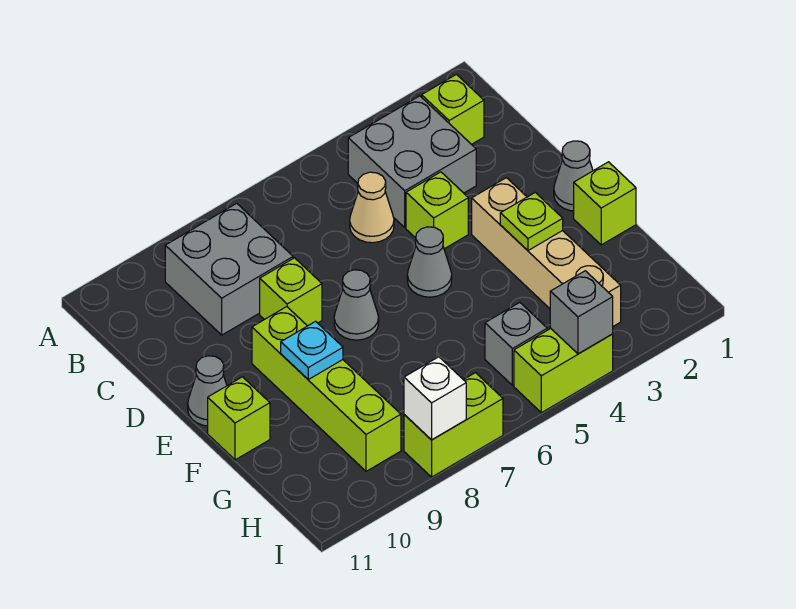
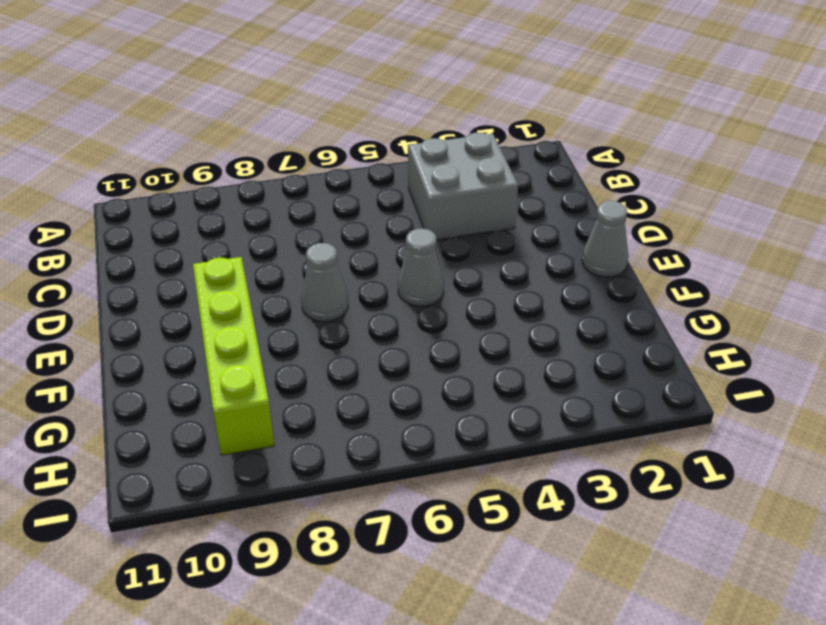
none -> lime 1x1 brick [422,74,484,144]
none -> grey 2x2 brick [165,203,293,335]
none -> tan 1x1 cone [350,172,394,243]

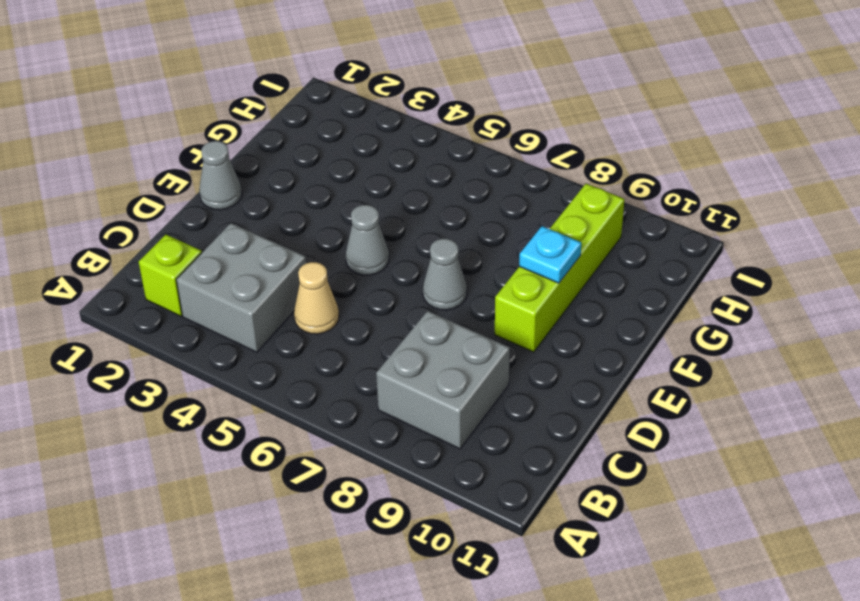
none -> lime 1x1 brick [406,172,468,249]
none -> lime 1x1 brick [260,258,322,326]
none -> tan 1x4 brick [472,178,621,326]

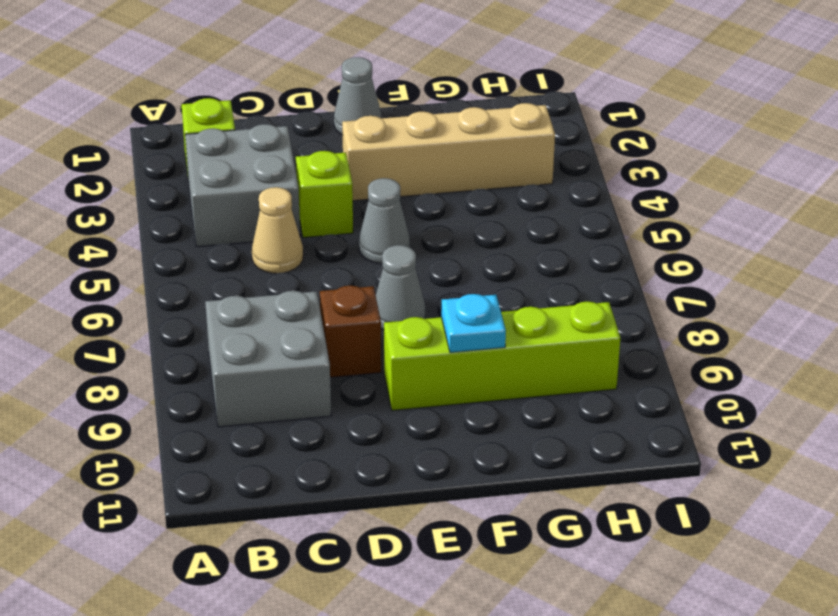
brown 1x1 brick [320,286,381,377] -> lime 1x1 brick [260,258,322,326]
none -> grey 1x1 cone [188,356,227,426]
none -> lime 1x1 brick [574,162,636,245]
none -> lime 1x1 brick [208,377,270,460]

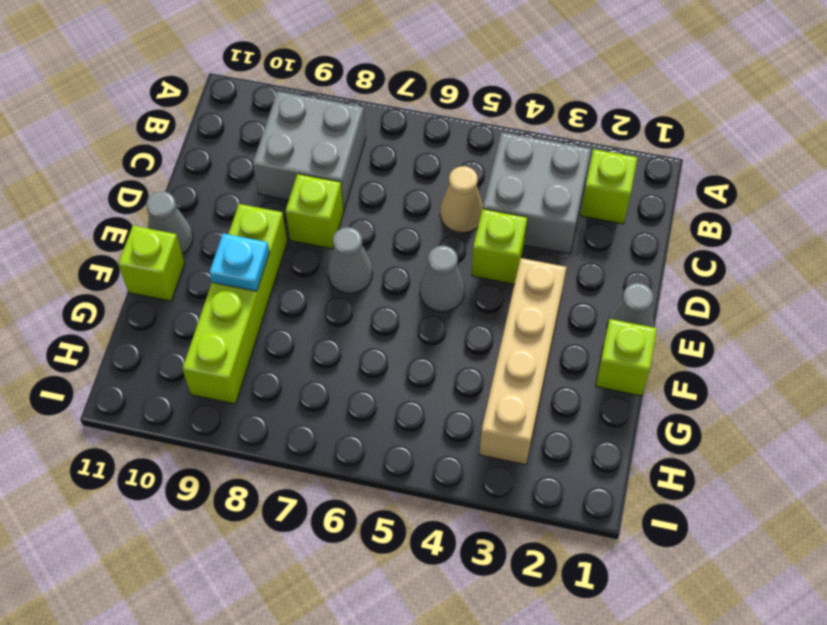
none -> grey 1x1 brick [485,302,547,385]
none -> lime 1x2 brick [514,328,613,413]
none -> lime 1x2 brick [404,373,503,477]

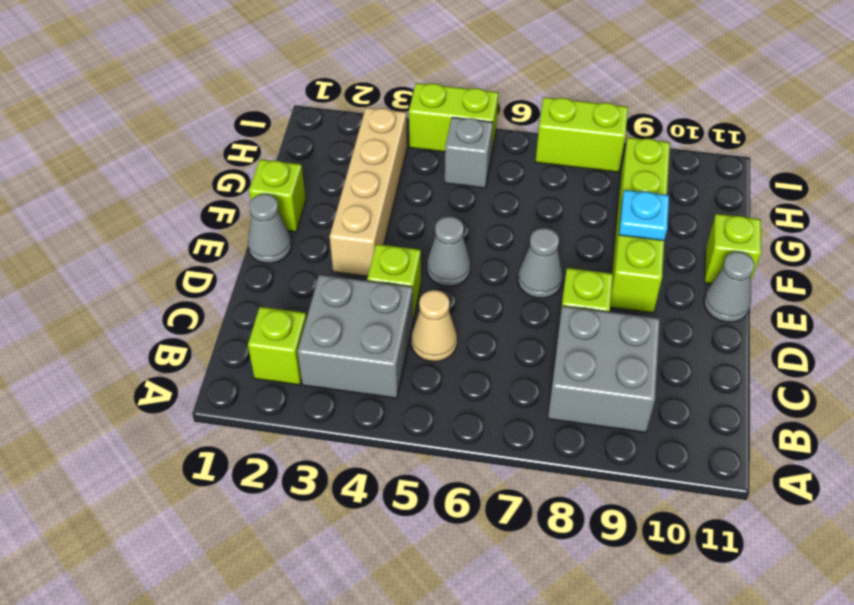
none -> lime 1x1 plate [500,192,563,250]
none -> grey 1x1 brick [550,271,613,354]
none -> white 1x1 brick [404,357,466,440]

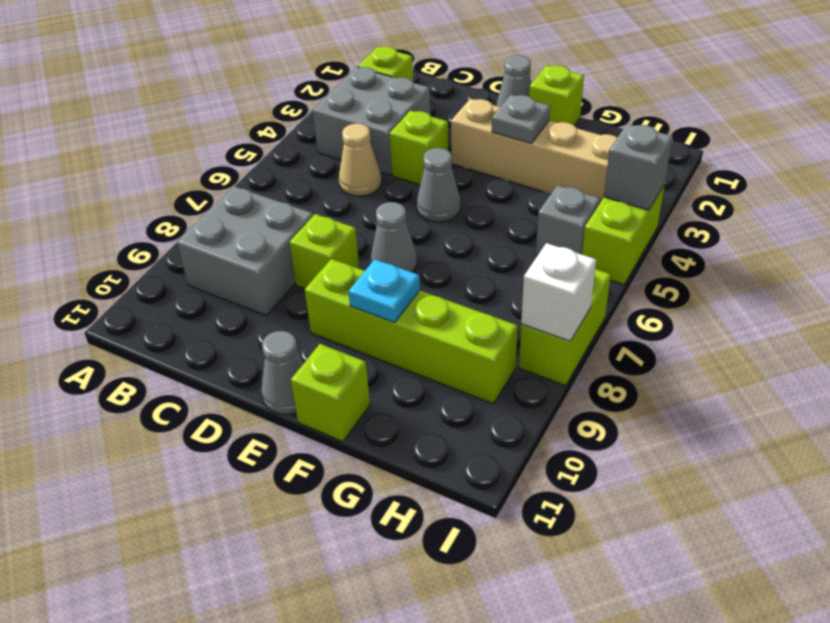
grey 1x1 plate [492,95,550,143] -> lime 1x1 plate [500,192,563,250]

